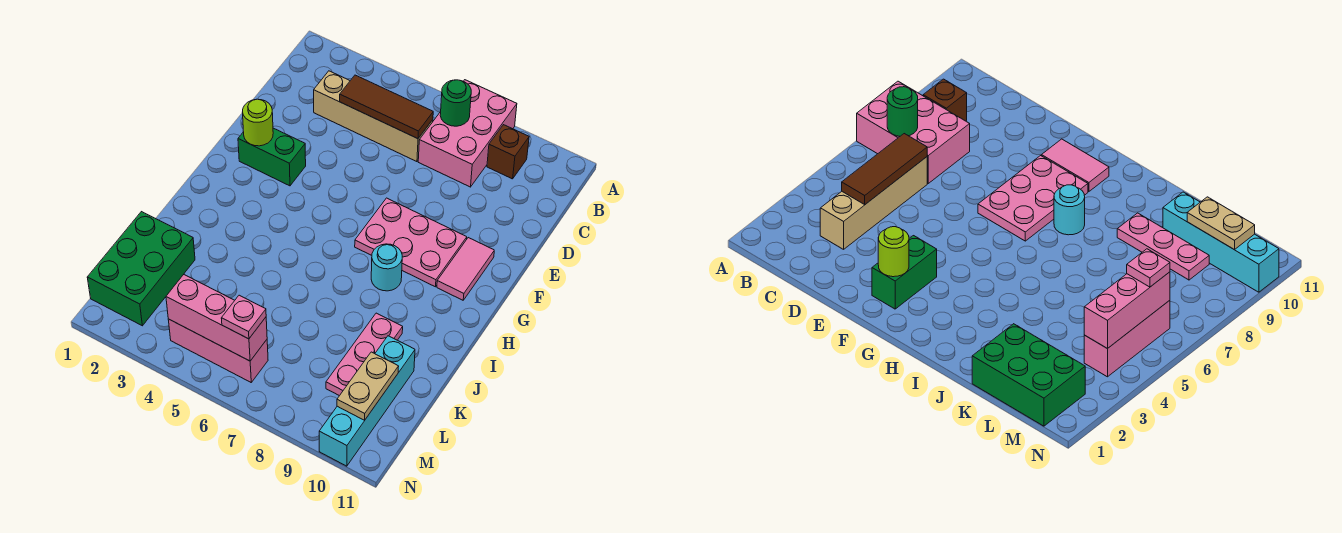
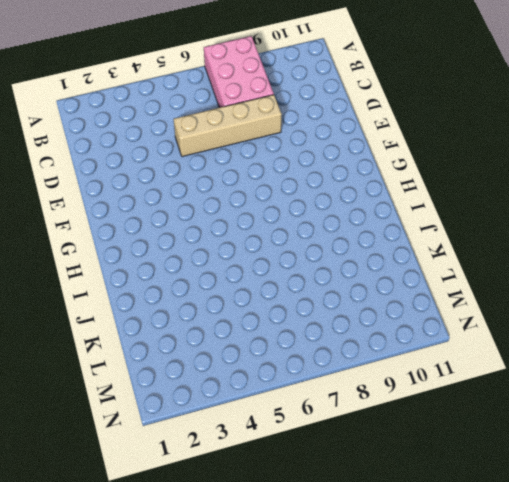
tan 1x4 brick [174,95,282,157] -> tan 1x4 brick moved to [314,71,433,162]
none -> brown 1x1 brick [487,125,529,179]
none -> green 1x2 brick [238,128,306,186]
none -> pink 2x3 plate [355,198,467,287]

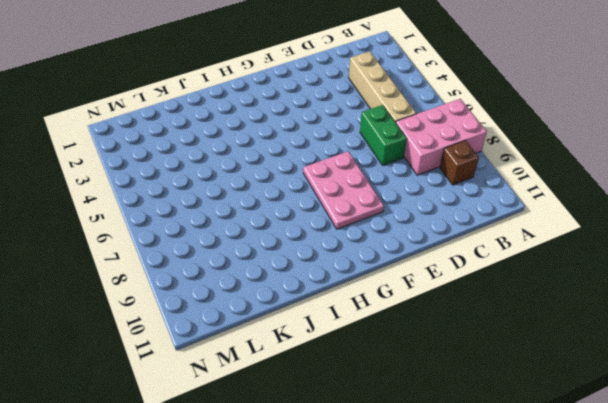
green 1x2 brick [360,105,407,165] -> green 1x2 brick moved to [238,128,306,186]
none -> pink 1x2 tile [437,238,494,300]
none -> cyan 1x1 round brick [371,244,402,291]
none -> pink 1x3 plate [326,313,403,396]

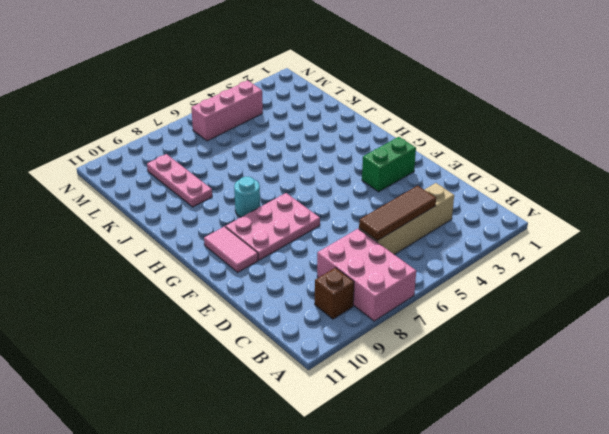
none -> green 2x3 brick [87,212,195,326]
none -> cyan 1x4 brick [319,336,415,466]
none -> green 1x1 round brick [440,80,471,126]

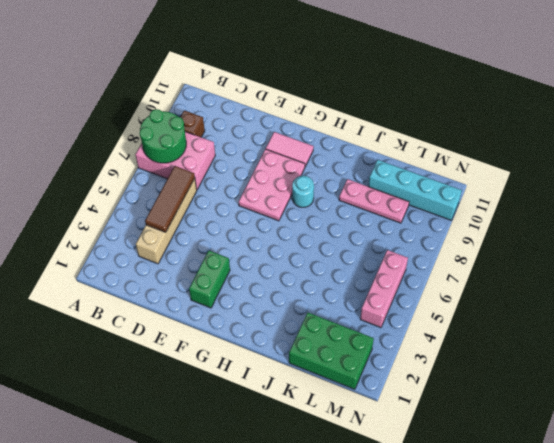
green 2x2 round brick [140,109,186,163] -> green 1x1 round brick [440,80,471,126]
none -> lime 1x1 round brick [243,99,273,146]
none -> tan 1x2 plate [337,352,399,420]
none -> pink 1x3 brick [166,274,267,361]

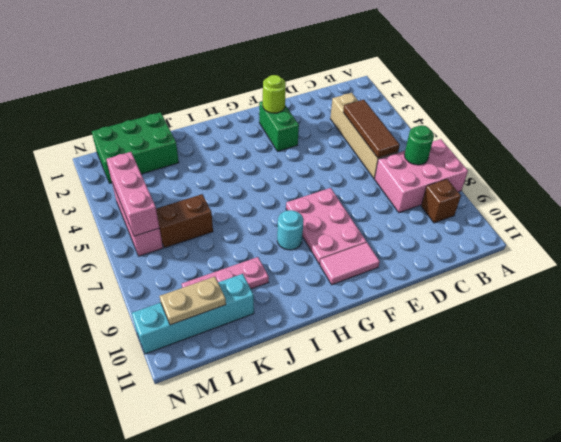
brown 1x2 brick [156,194,213,248] -> none
none -> pink 1x1 plate [221,295,266,339]

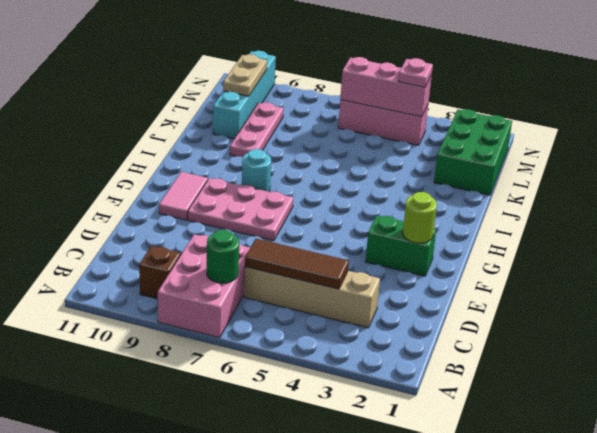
pink 1x1 plate [398,58,433,87] -> pink 1x1 plate moved to [221,295,266,339]

